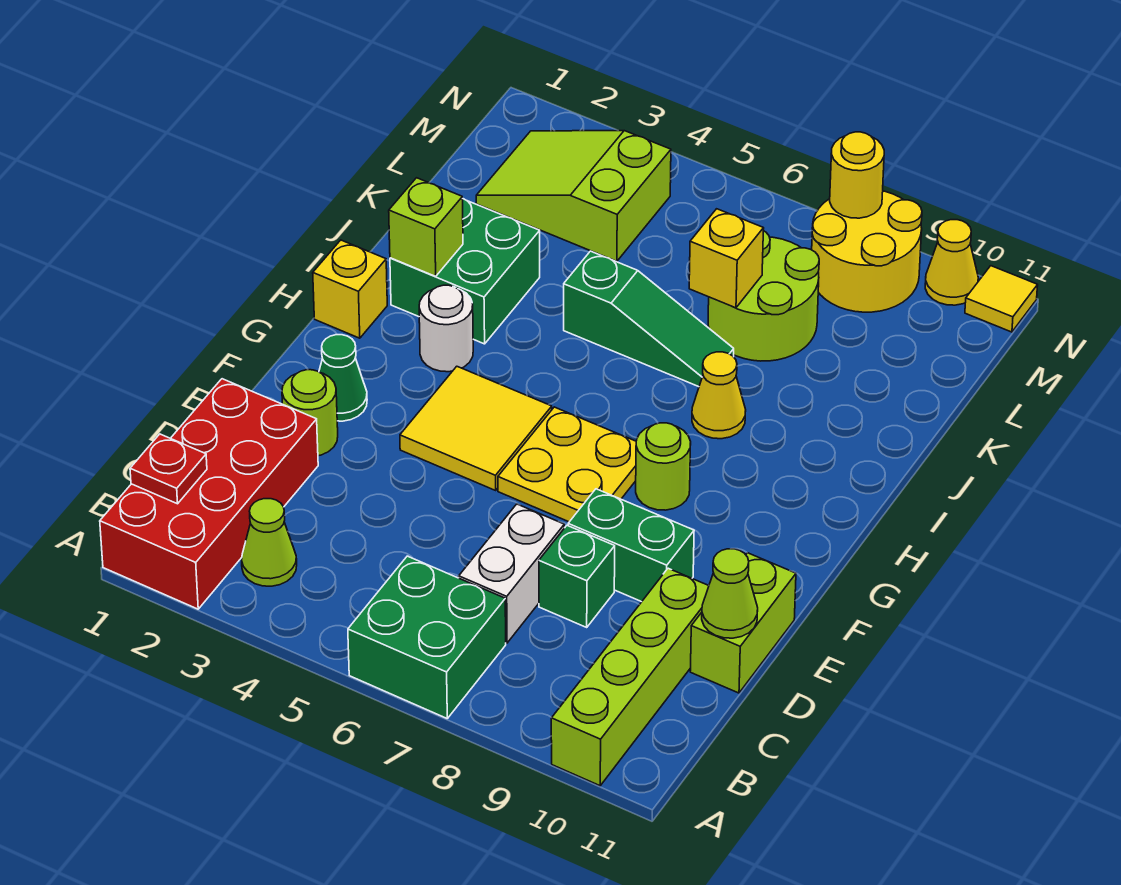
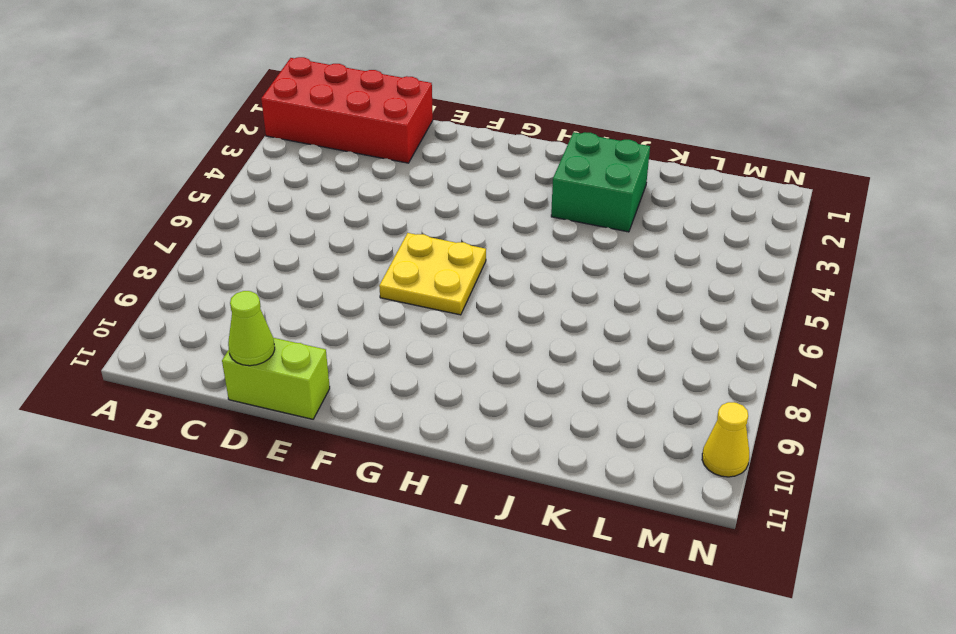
none -> green 2x2 brick [348,556,506,718]
none -> lime 1x4 brick [551,568,709,786]
none -> lime 1x1 cone [242,499,297,586]

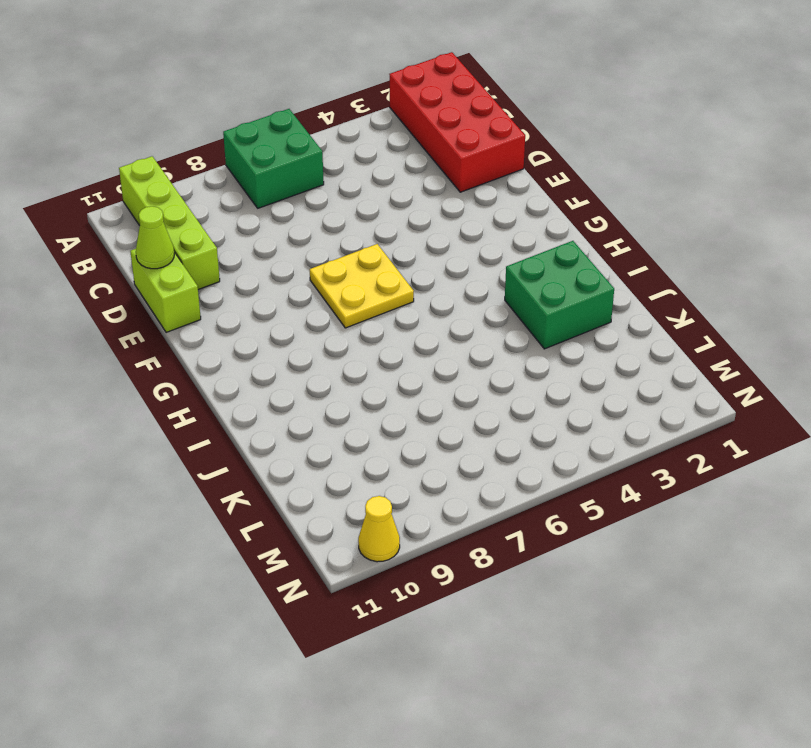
none -> lime 1x1 cone [242,499,297,586]
none -> white 1x2 brick [459,504,564,643]
none -> green 1x1 brick [539,526,615,627]

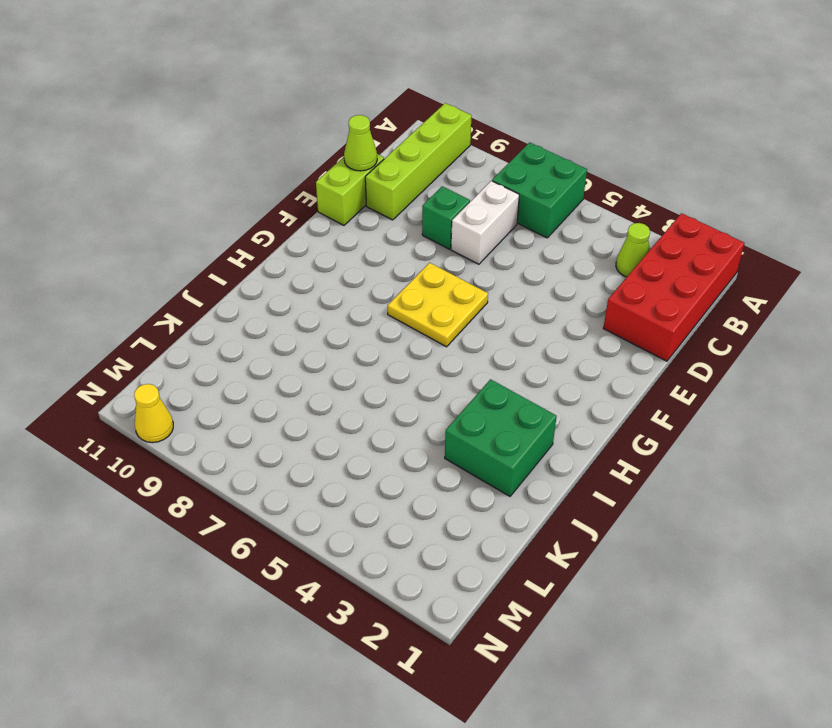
none -> lime 1x1 round brick [282,370,338,456]
none -> green 1x2 brick [568,489,694,602]
none -> green 1x1 cone [319,335,367,421]

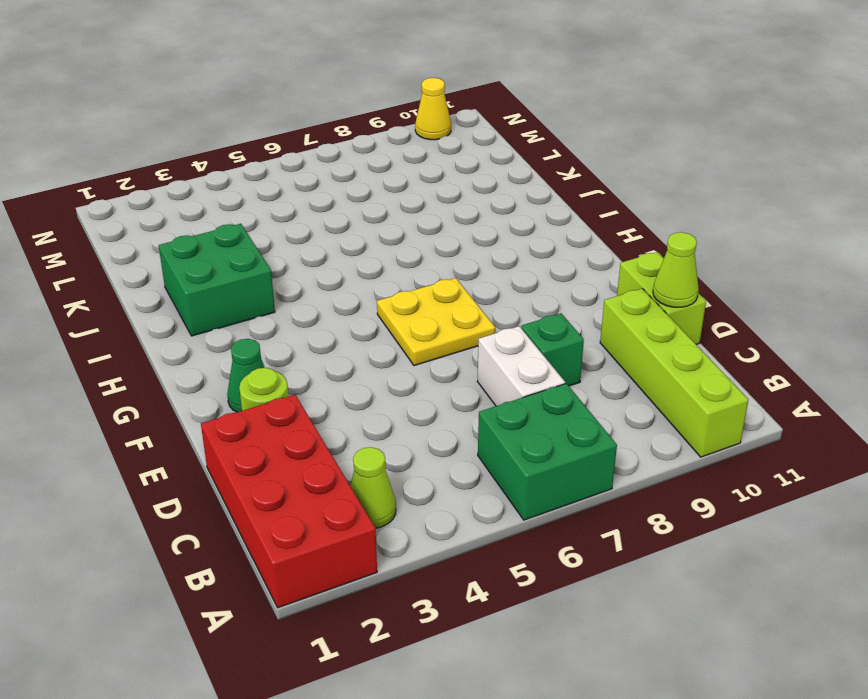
none -> green 1x2 brick [568,489,694,602]
none -> yellow 2x2 tile [400,366,552,490]
none -> lime 1x1 round brick [636,423,691,510]

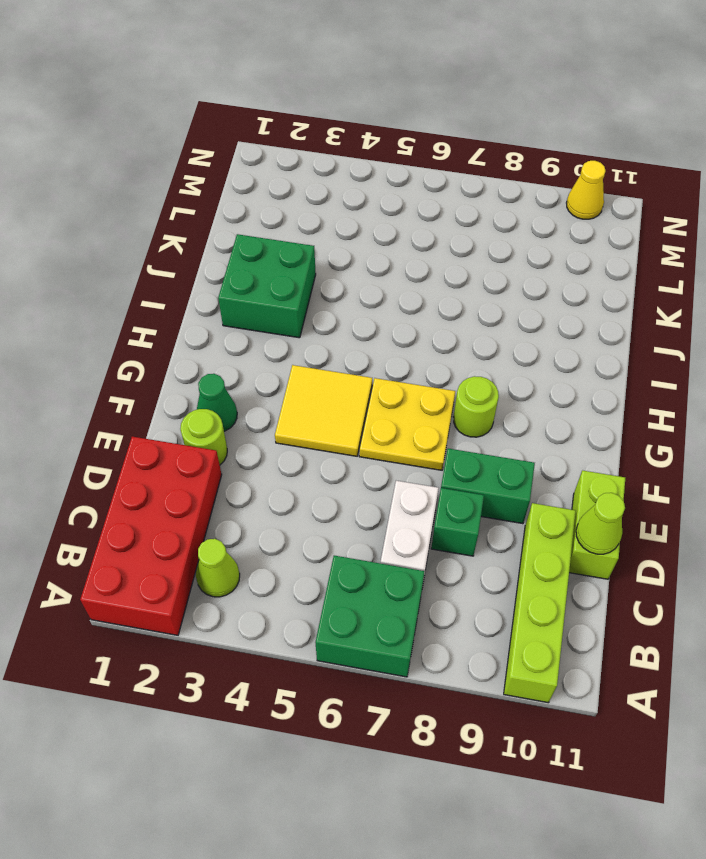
none -> yellow 1x1 brick [313,240,387,338]
none -> white 1x1 round brick [419,285,473,372]
none -> yellow 1x1 cone [692,352,746,439]

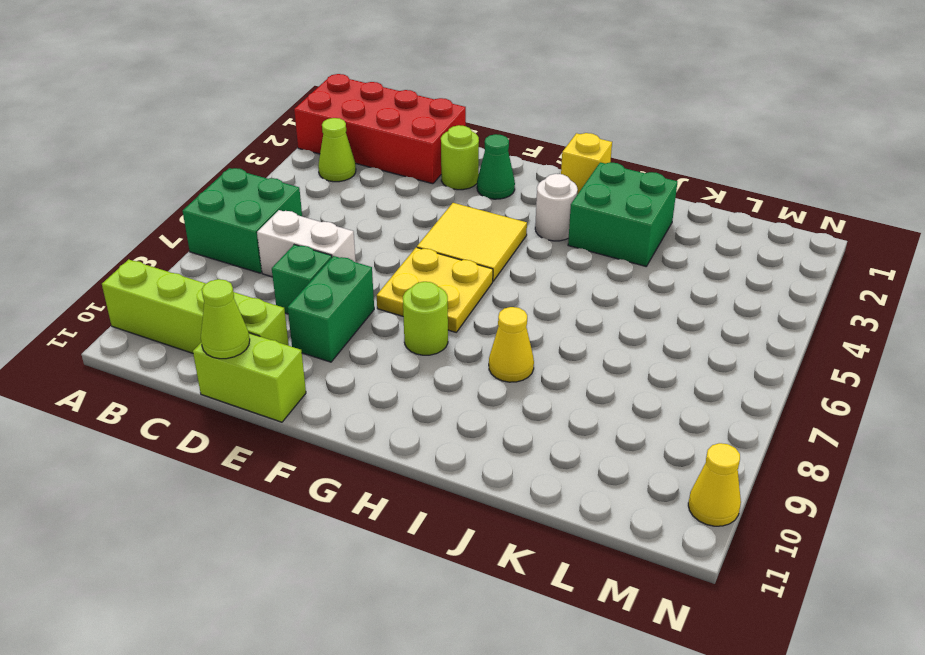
none -> green 1x3 slope [564,251,734,387]
none -> lime 2x2 round brick [708,231,819,361]
none -> lime 2x3 slope [476,131,671,262]

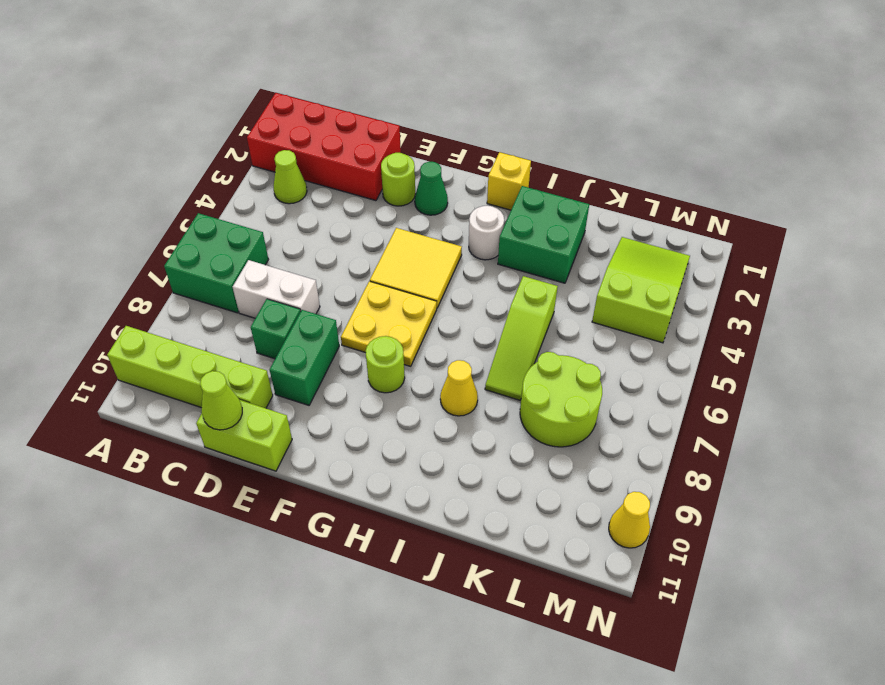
lime 1x3 slope [485,276,558,400] -> green 1x3 slope [564,251,734,387]
none -> yellow 2x2 round brick [812,191,922,312]
none -> yellow 1x1 tile [965,266,1038,332]
none -> red 1x1 plate [130,434,207,504]

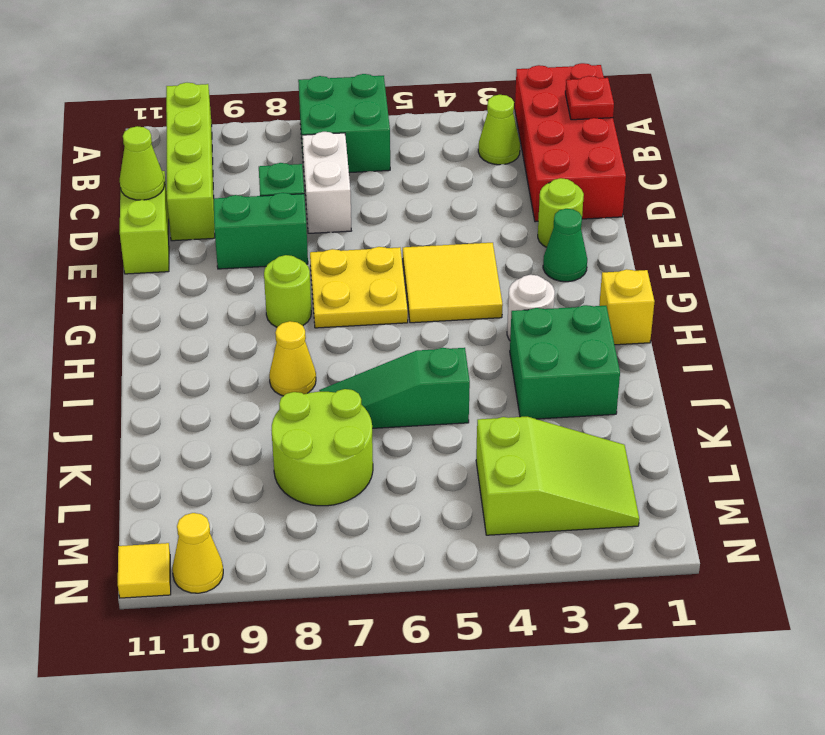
none -> yellow 2x2 round brick [812,191,922,312]
none -> lime 1x1 brick [389,178,463,276]
none -> yellow 1x1 brick [689,209,764,308]

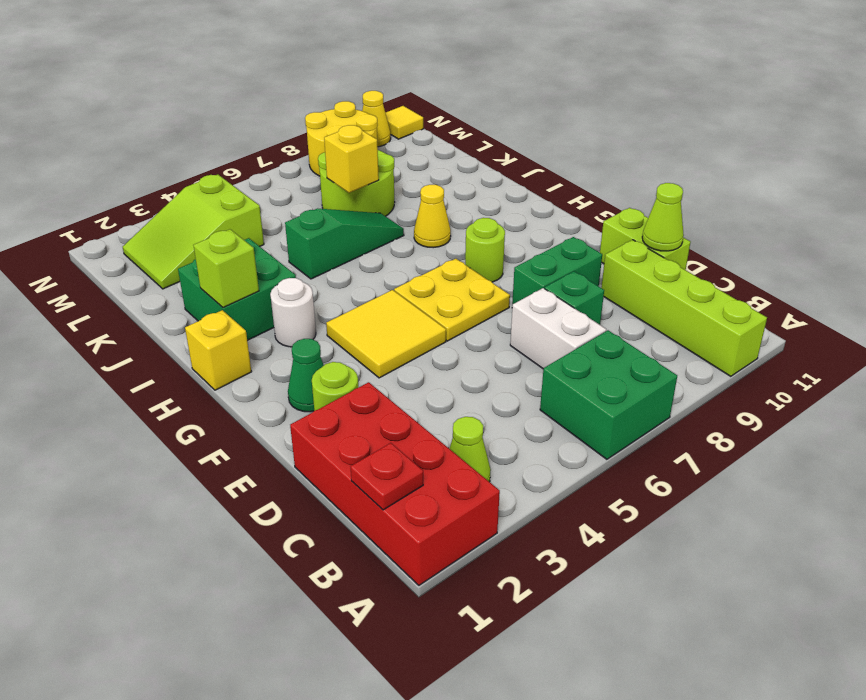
none -> yellow 1x1 round brick [830,132,884,218]

